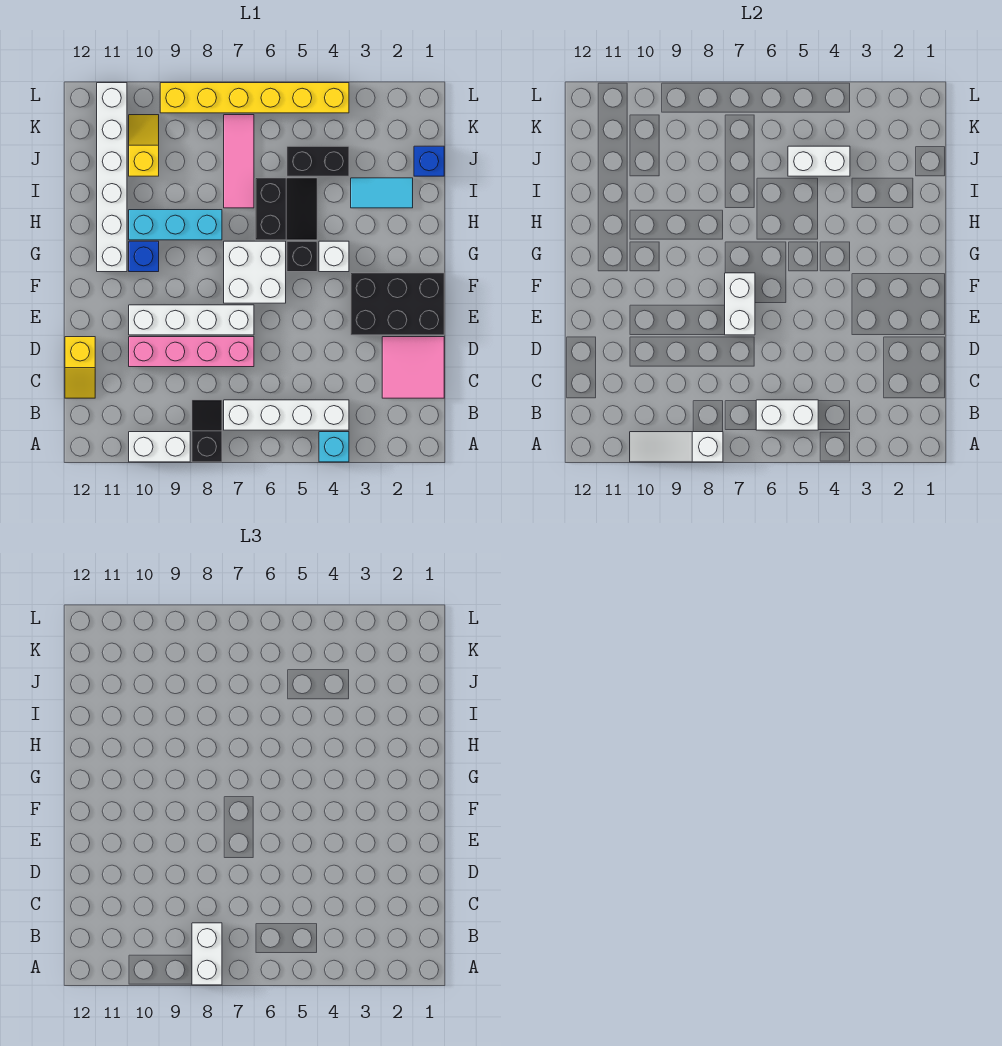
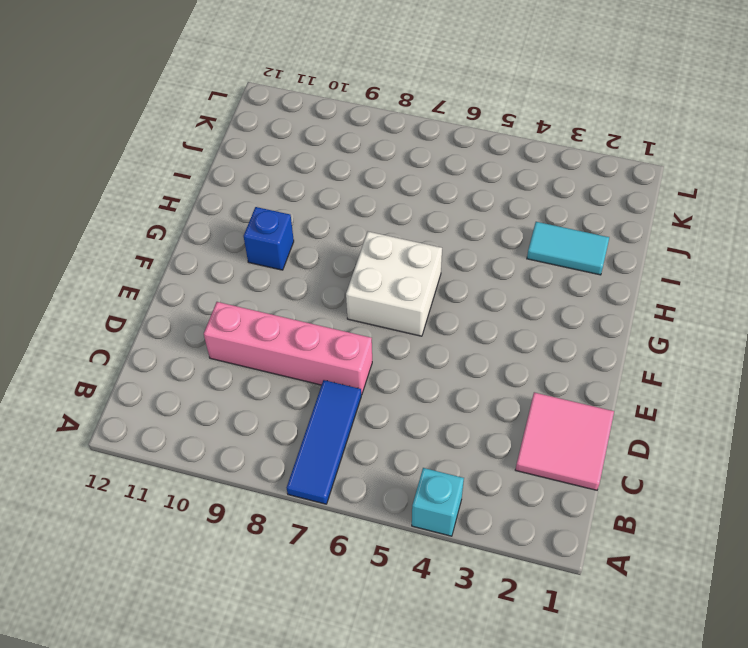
blue 1x3 tile [287,380,361,504] -> white 1x4 brick [224,400,349,430]
none -> black 1x2 slope [192,400,222,462]
none -> white 1x2 brick [129,432,190,462]
none -> yellow 1x2 slope [65,337,95,398]

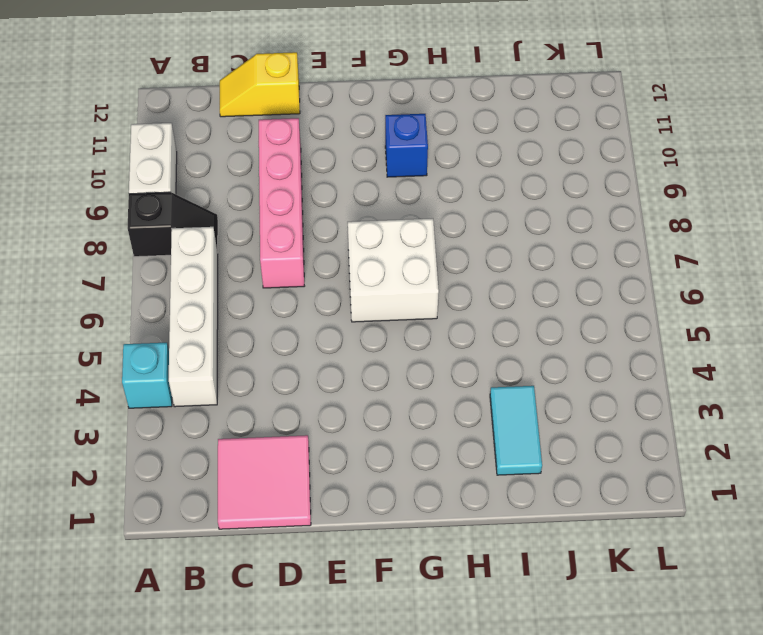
none -> black 2x3 brick [351,273,444,335]
none -> white 1x4 brick [129,305,254,335]
none -> white 1x1 brick [319,241,349,272]

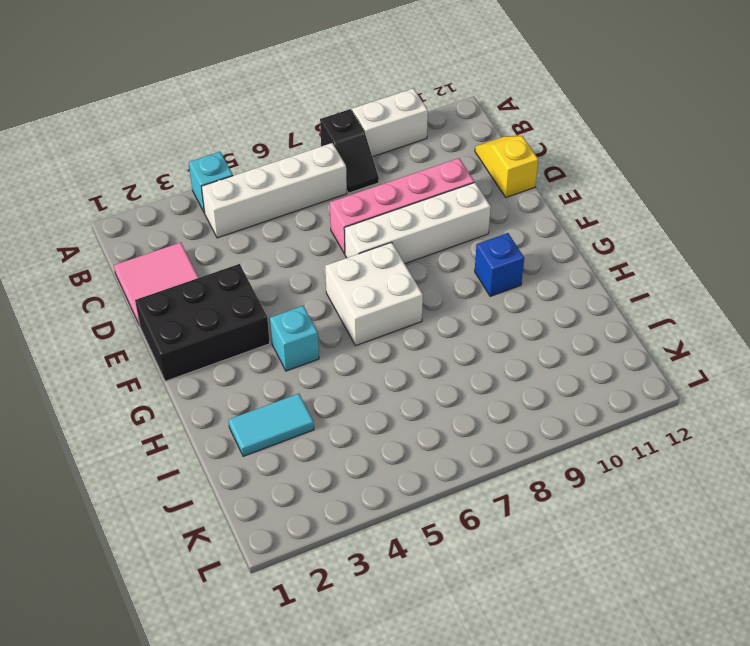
cyan 1x1 brick [270,306,319,371] -> white 1x1 brick [319,241,349,272]
none -> black 1x1 brick [287,241,317,272]
none -> white 1x6 brick [97,83,127,272]
none -> black 2x2 slope [255,178,317,240]

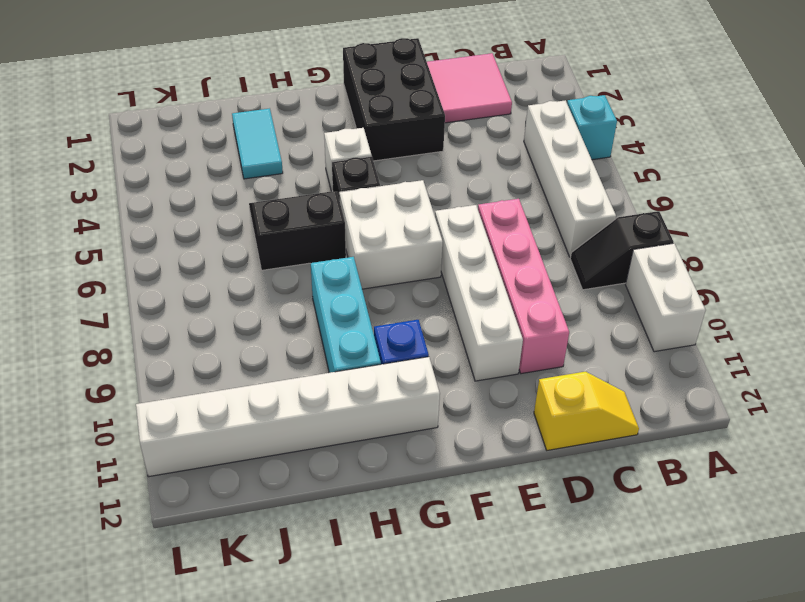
none -> pink 1x3 tile [224,115,254,208]
none -> blue 1x1 brick [414,146,444,176]
none -> black 1x2 brick [287,146,349,176]

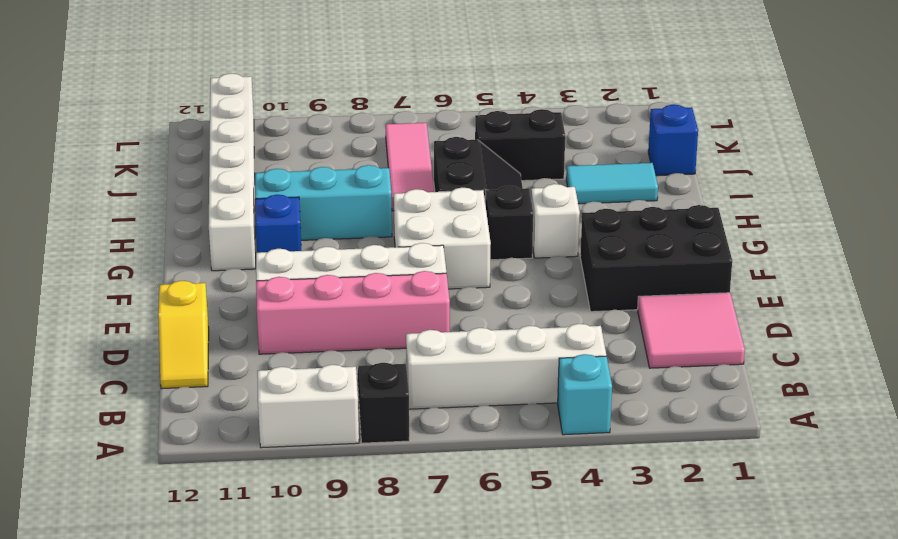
none -> yellow 1x2 slope [129,115,159,176]
none -> yellow 1x6 brick [160,83,349,113]
none -> white 1x3 slope [630,432,723,462]

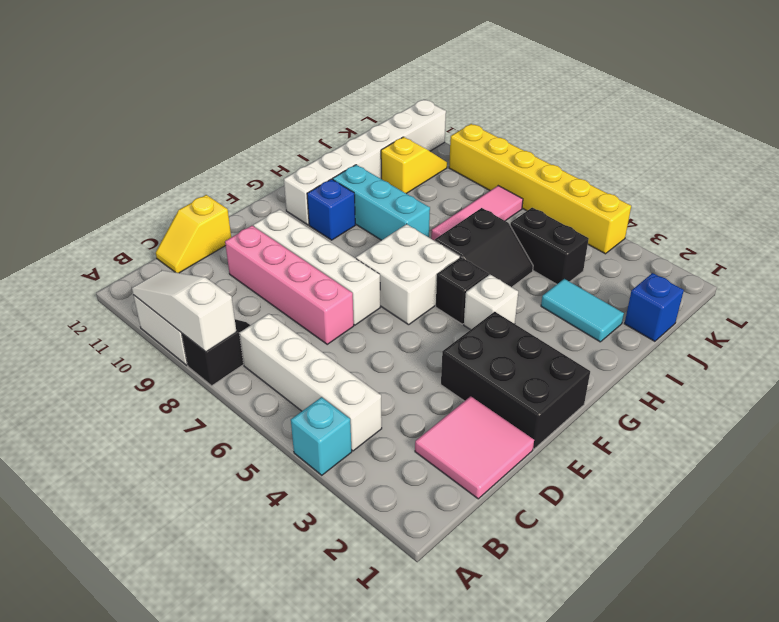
none -> white 1x2 brick [756,400,818,430]
none -> white 1x2 brick [725,273,755,335]
none -> white 1x2 brick [788,146,850,176]

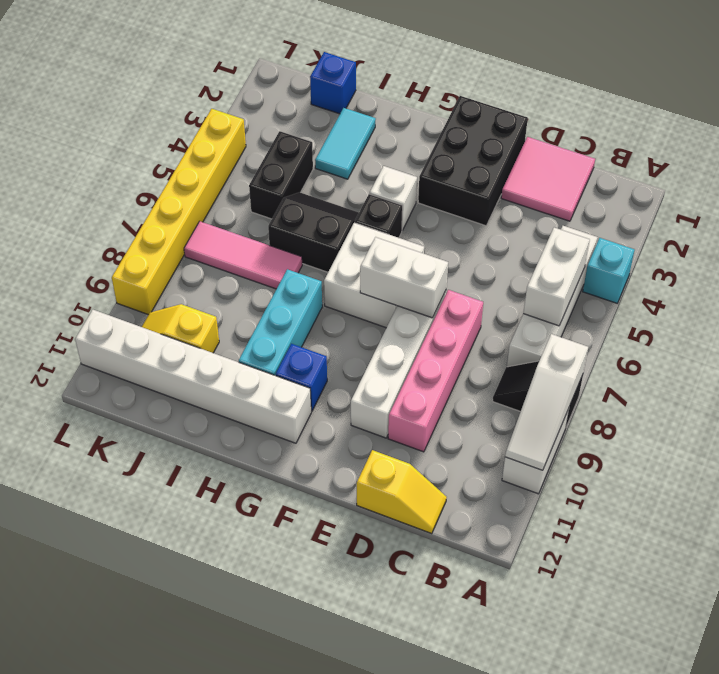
none -> white 1x2 brick [788,146,850,176]
none -> white 1x2 brick [192,923,222,985]

